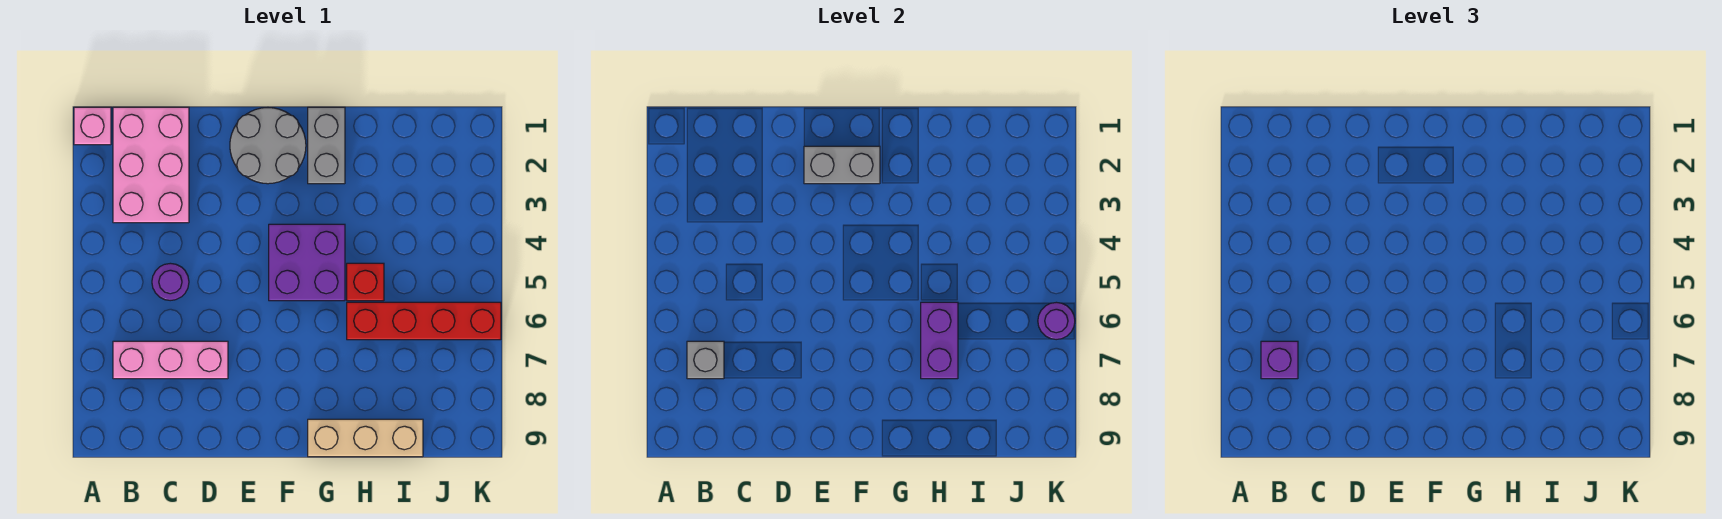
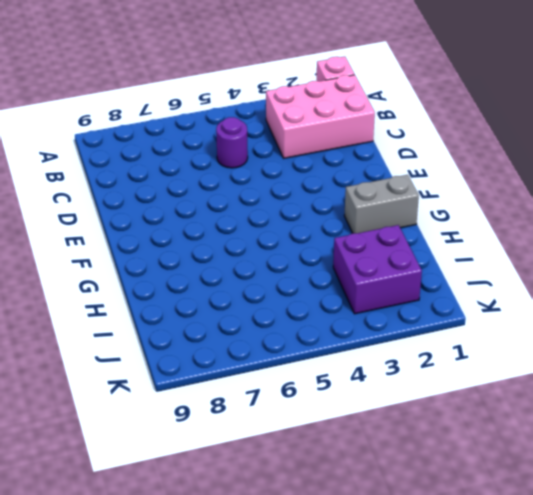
purple 2x2 brick [333,225,422,314] -> purple 2x2 brick moved to [269,224,345,301]
none -> pink 1x3 brick [113,341,228,379]
none -> grey 2x2 round brick [230,108,306,184]
none -> tan 1x3 brick [308,419,423,457]

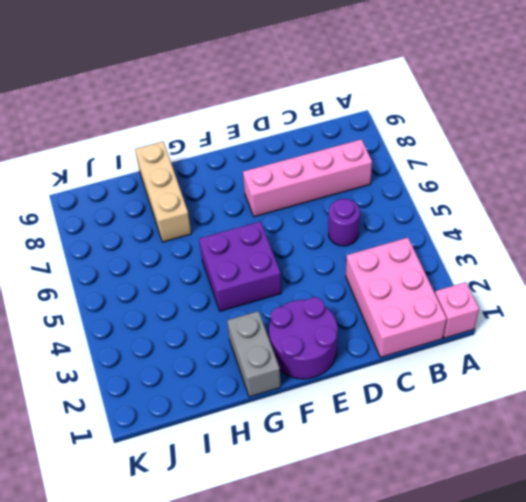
pink 1x4 brick [243,139,372,217] -> pink 1x3 brick [113,341,228,379]
purple 2x2 round brick [269,297,338,379] -> grey 2x2 round brick [230,108,306,184]
tan 1x3 brick [135,141,191,242] -> tan 1x3 brick turned to [308,419,423,457]
none -> red 1x1 brick [347,263,384,301]
none -> red 1x4 brick [347,302,501,340]
none -> grey 1x1 brick [687,341,724,379]

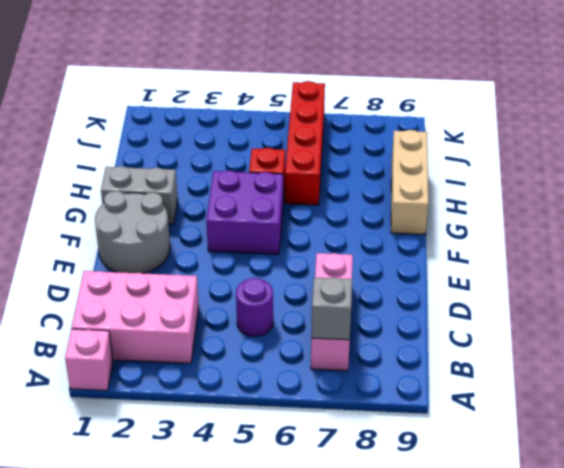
none -> grey 1x2 brick [804,146,880,184]
none -> purple 1x2 brick [921,302,958,379]
none -> purple 1x1 round brick [1038,302,1075,340]

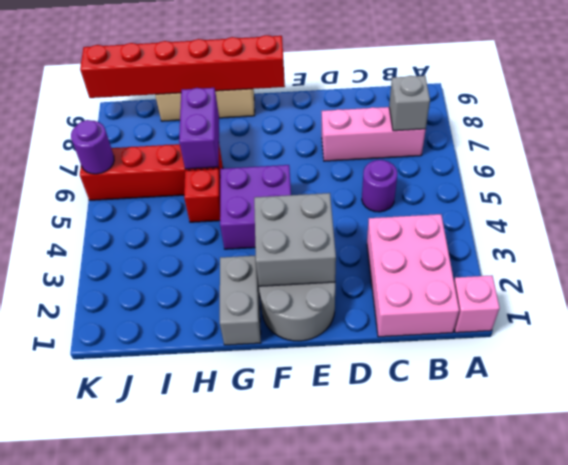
grey 2x2 brick [254,193,336,286] -> grey 1x2 brick [804,146,880,184]
red 1x6 brick [80,35,285,98] -> none
none -> purple 1x1 brick [1261,341,1298,379]

